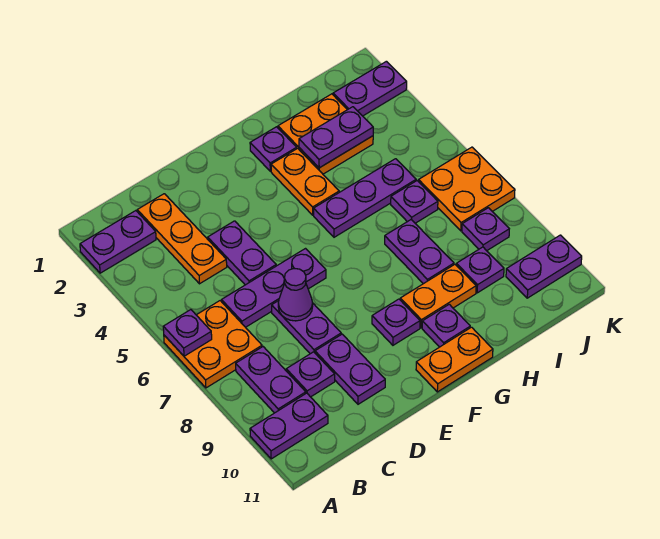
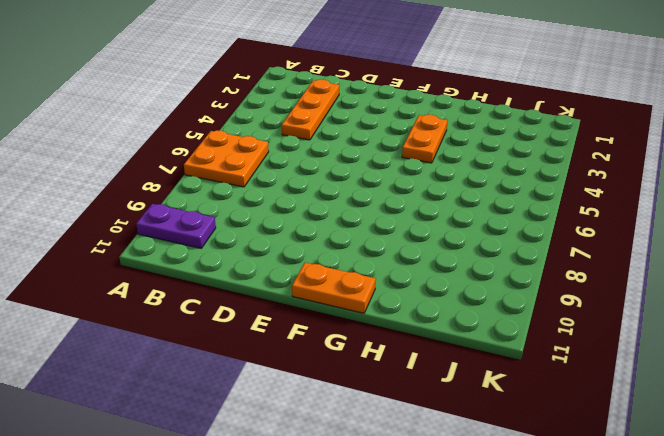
none -> purple 1x2 plate [80,211,156,273]
none -> purple 1x2 plate [236,347,306,413]
none -> purple 1x3 plate [222,249,326,327]

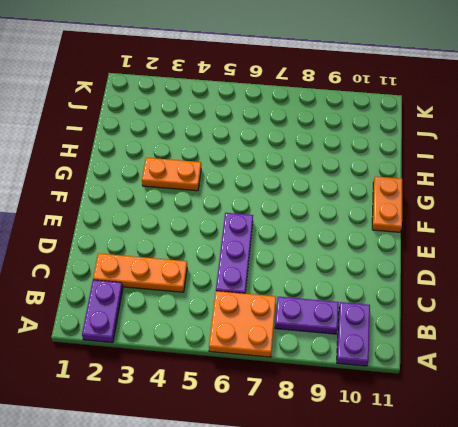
none -> purple 1x1 plate [286,352,335,397]
none -> purple 1x2 plate [208,221,276,285]
none -> purple 1x2 plate [272,301,341,354]

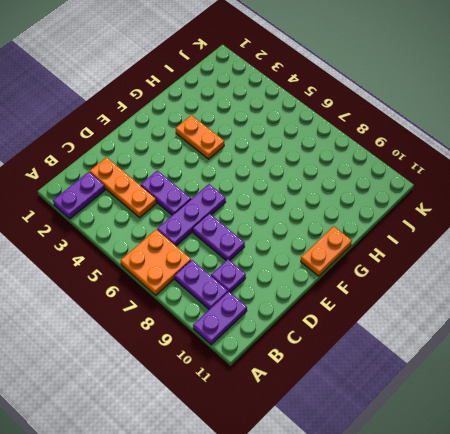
none -> purple 1x2 plate [315,334,385,404]
none -> purple 1x1 plate [372,299,420,345]
none -> purple 1x1 plate [250,127,297,171]

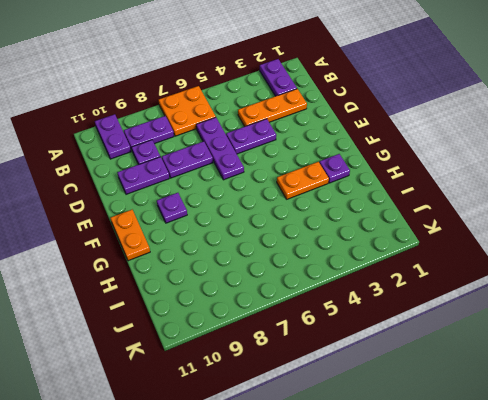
none -> purple 1x3 plate [314,159,416,237]
none -> orange 1x2 plate [400,265,476,328]
none -> purple 1x1 plate [422,304,470,347]

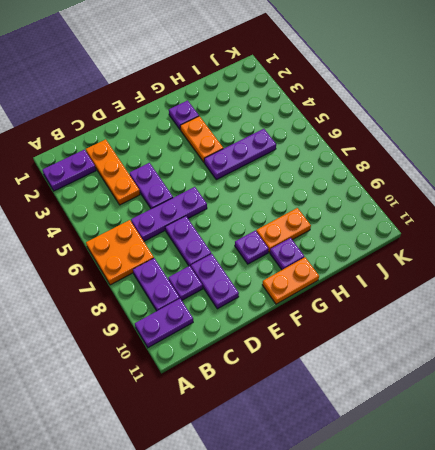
none -> orange 2x2 plate [278,94,373,174]
none -> purple 1x2 plate [385,220,454,284]
none -> purple 1x1 plate [391,181,438,223]

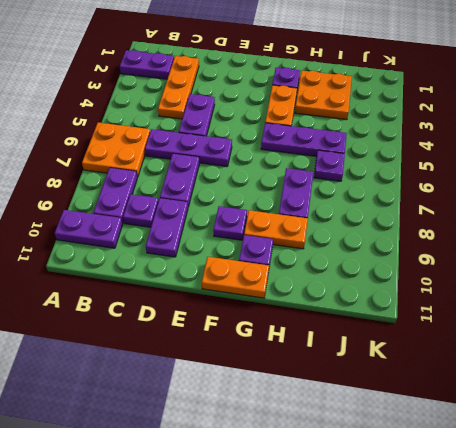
none -> purple 1x1 plate [456,247,504,293]
none -> purple 1x2 plate [333,61,407,116]
none -> orange 2x2 plate [419,147,515,231]

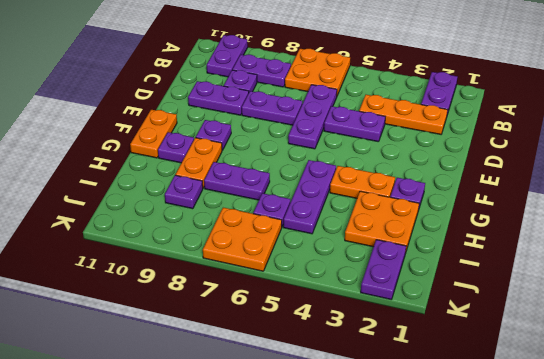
none -> purple 1x1 plate [462,208,509,251]
none -> purple 1x2 plate [506,235,582,298]
none -> purple 1x1 plate [163,310,212,356]

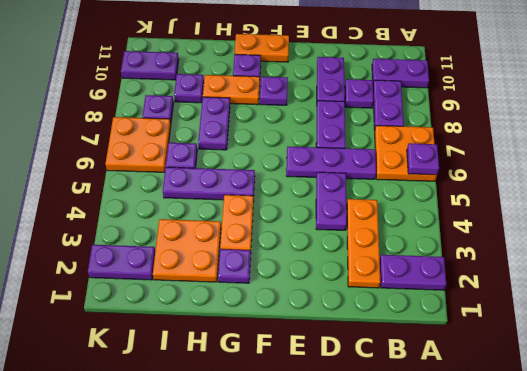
none -> purple 1x1 cone [278,269,313,321]
none -> purple 1x2 plate [299,107,373,168]

